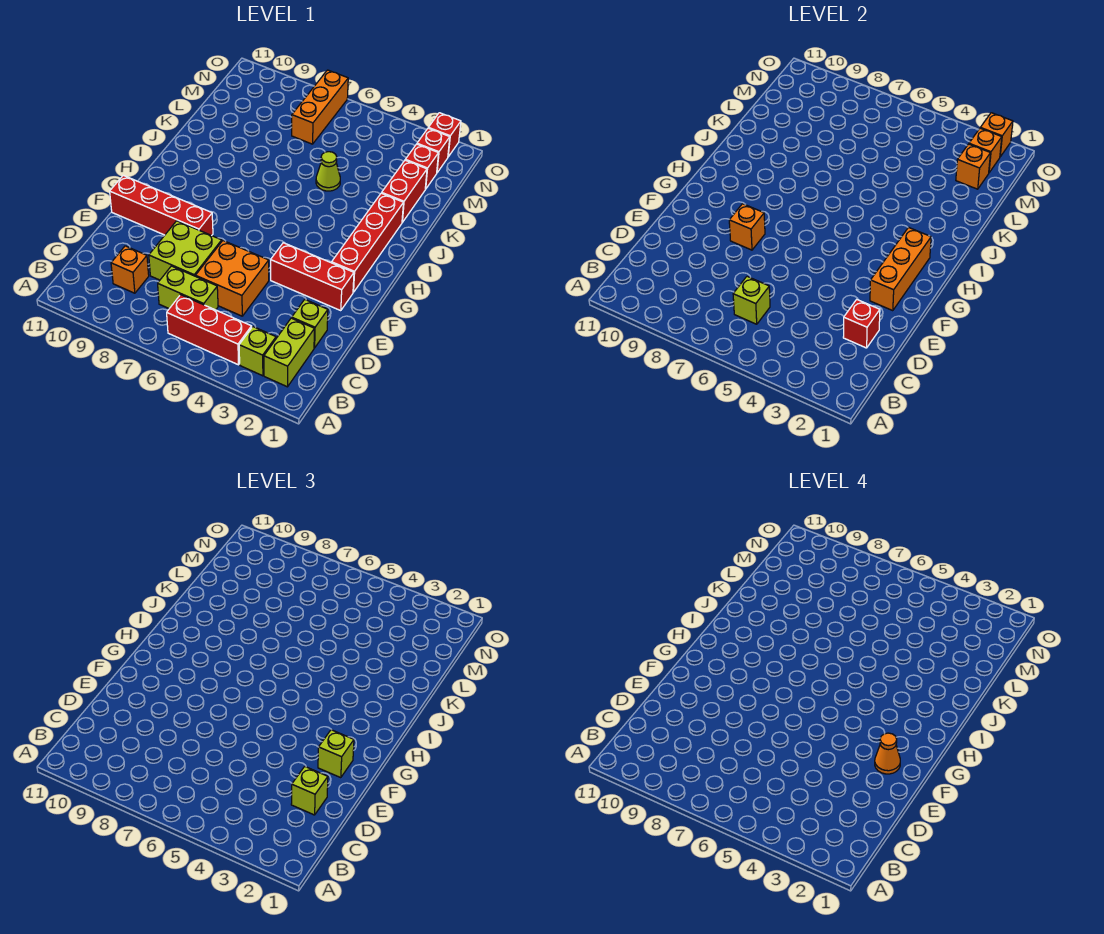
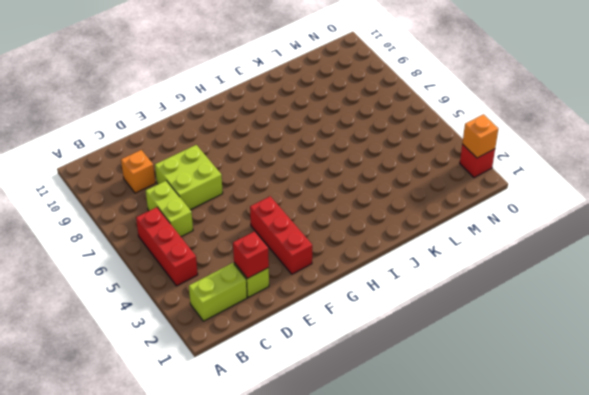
none -> lime 1x1 brick [239,327,276,376]
none -> orange 2x2 brick [196,241,269,316]
none -> red 1x4 brick [110,175,213,236]

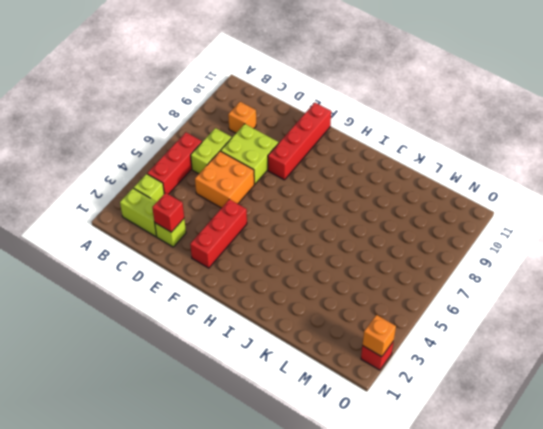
none -> red 1x4 brick [332,193,403,292]
none -> red 1x2 brick [382,160,427,222]
none -> lime 1x1 cone [316,152,340,191]

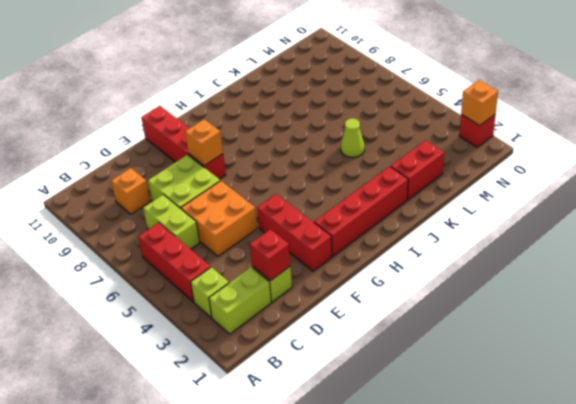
none -> red 1x1 brick [406,144,438,189]
none -> orange 1x3 brick [292,70,348,144]
none -> red 1x1 brick [417,128,450,173]

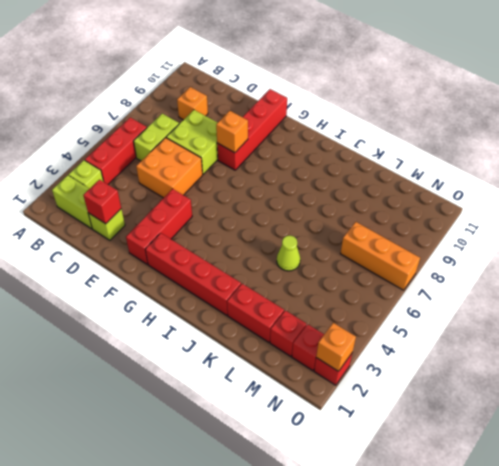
none -> lime 1x1 brick [733,276,770,324]
none -> orange 1x3 brick [870,227,931,311]
none -> orange 1x1 brick [956,144,990,189]

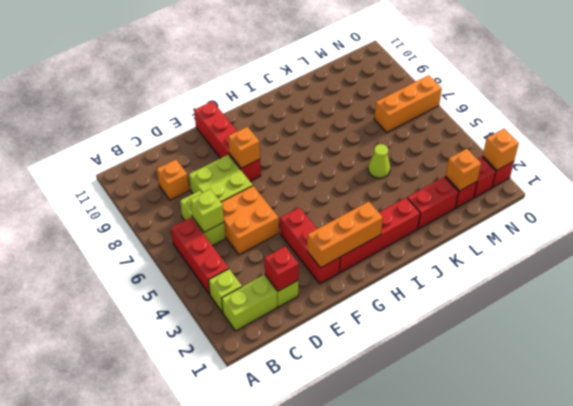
none -> orange 1x1 brick [969,128,1002,173]
none -> lime 1x1 brick [291,767,328,815]
none -> lime 1x1 brick [318,730,354,778]

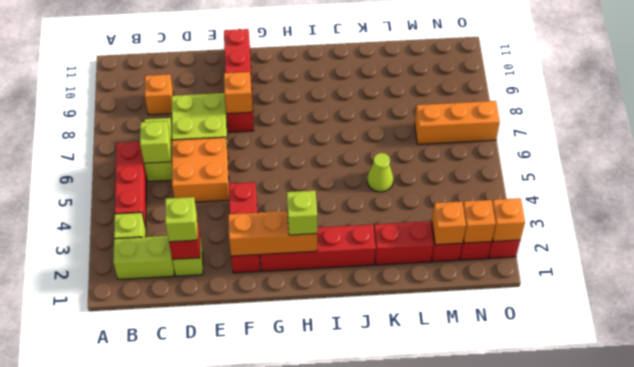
lime 1x1 brick [287,191,317,235] -> lime 1x1 brick moved to [318,730,354,778]
none -> orange 1x1 cone [875,733,900,774]

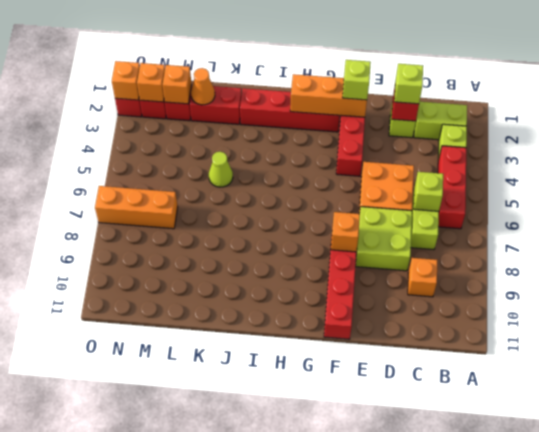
orange 1x1 cone [191,68,215,105] -> orange 1x1 cone moved to [875,733,900,774]

